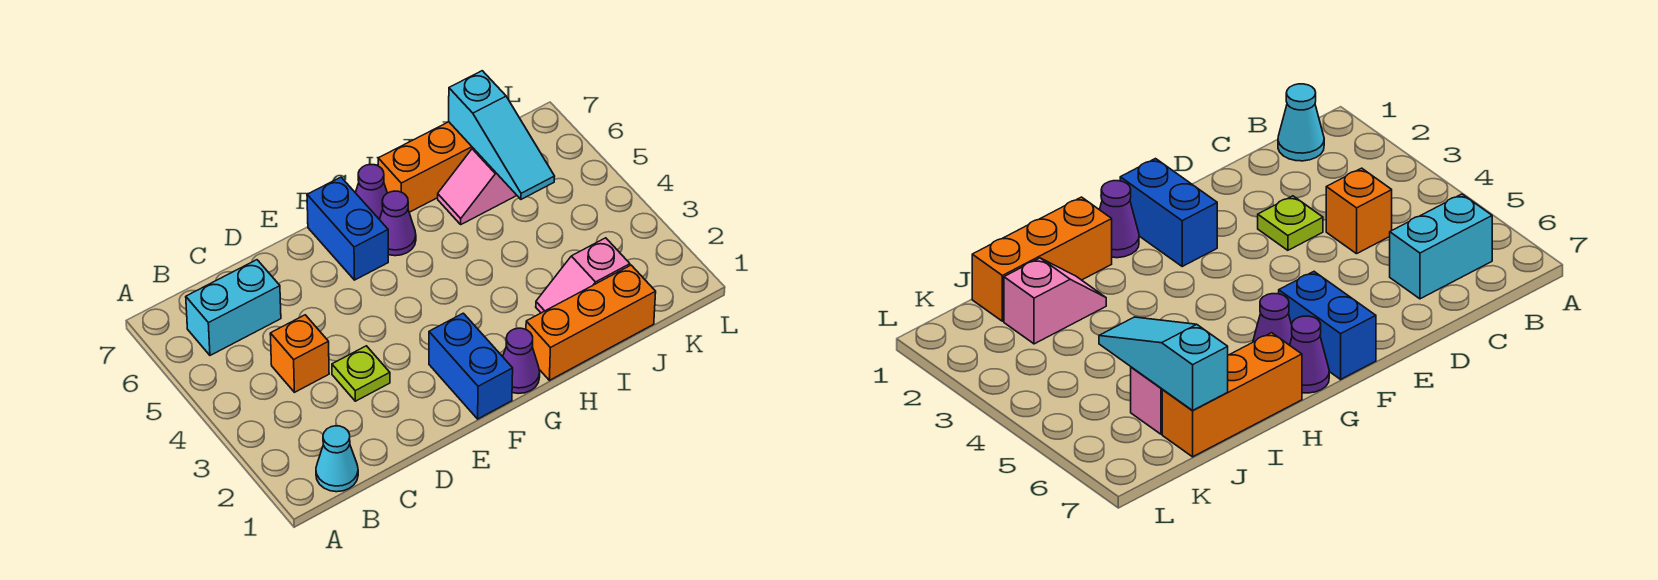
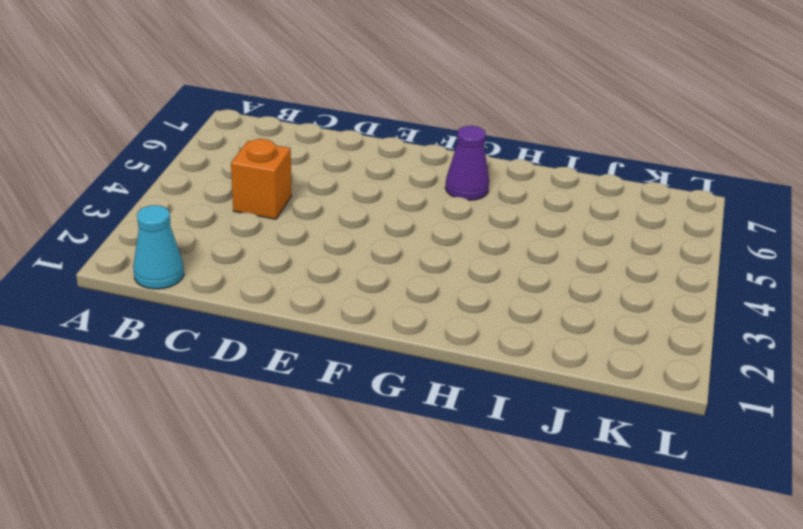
none -> cyan 1x2 brick [186,260,281,355]
none -> lime 1x1 plate [332,346,390,401]
none -> blue 1x2 brick [429,313,513,419]

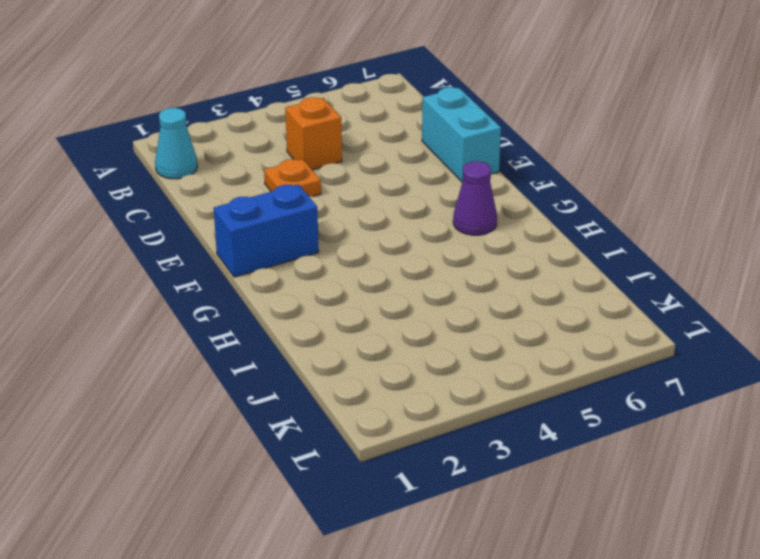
orange 1x1 plate [264,159,321,197] -> lime 1x1 plate [332,346,390,401]
cyan 1x2 brick [422,87,501,182] -> cyan 1x2 brick moved to [186,260,281,355]
none -> blue 1x2 brick [307,177,388,280]
none -> purple 1x1 cone [503,328,540,394]
none -> purple 1x1 cone [356,164,387,219]

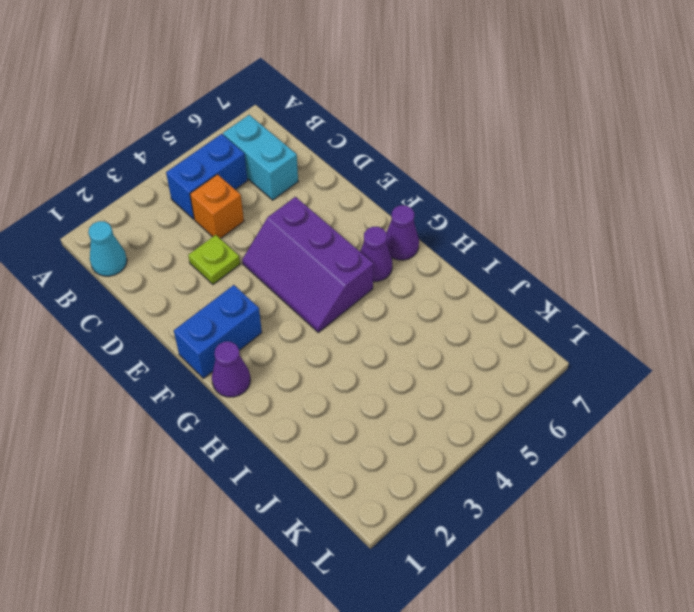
blue 1x2 brick [166,134,247,219] -> blue 1x2 brick moved to [307,177,388,280]
purple 2x3 slope [242,197,374,332] -> none
none -> orange 1x3 brick [526,265,656,380]
none -> orange 1x3 brick [378,122,473,212]
none -> pink 1x2 slope [536,238,630,313]

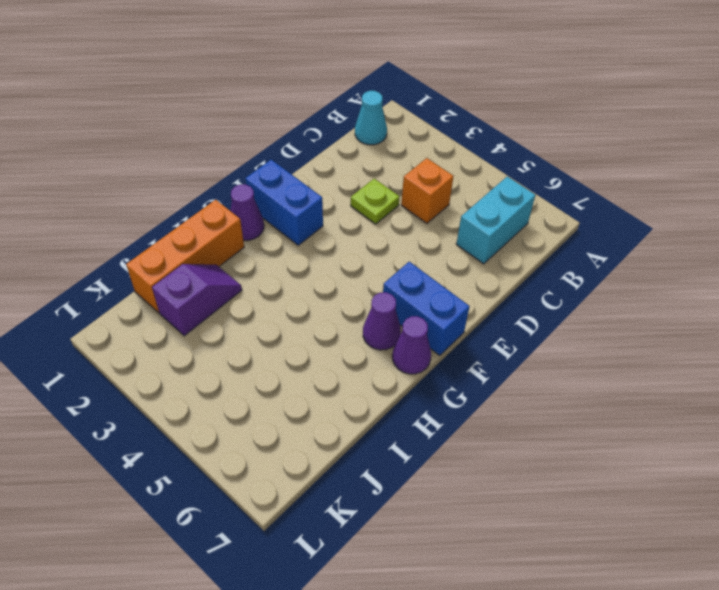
purple 1x2 slope [152,264,242,336] -> pink 1x2 slope [536,238,630,313]
none -> orange 1x3 brick [378,122,473,212]
none -> pink 1x2 slope [438,148,517,224]
none -> cyan 1x3 slope [449,71,555,199]

